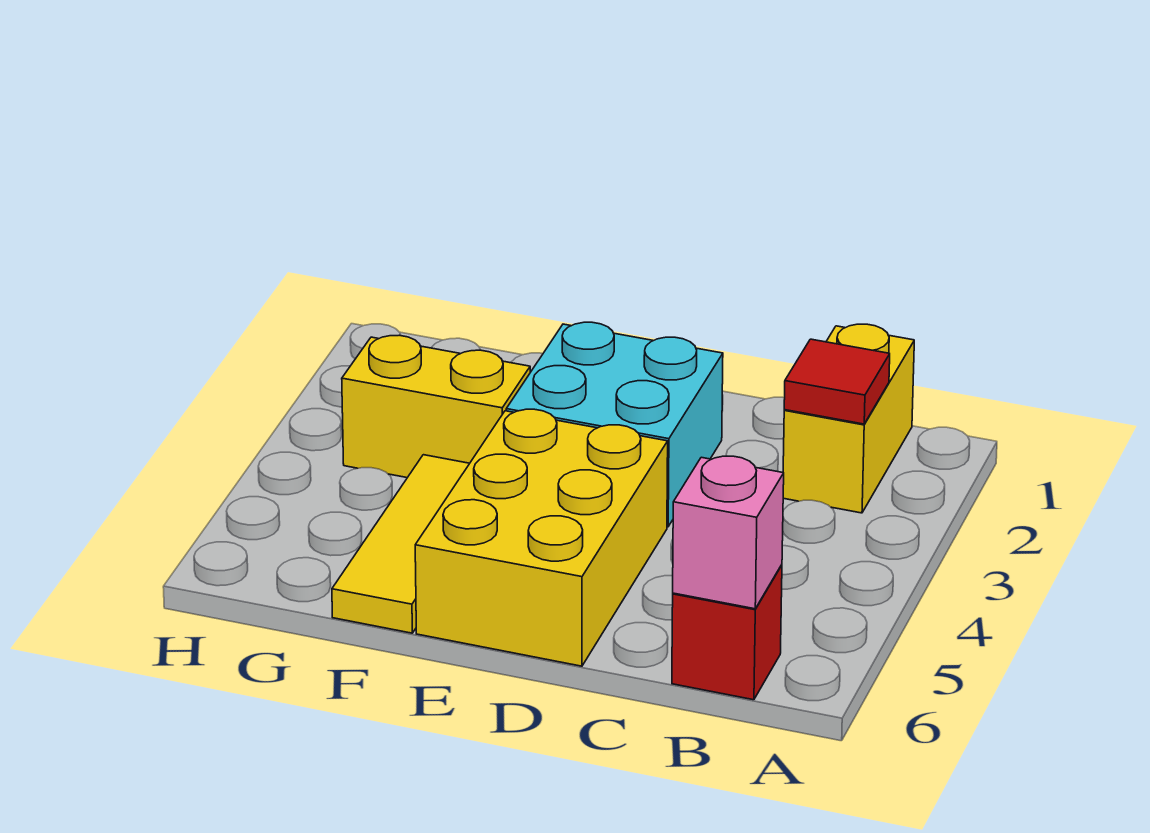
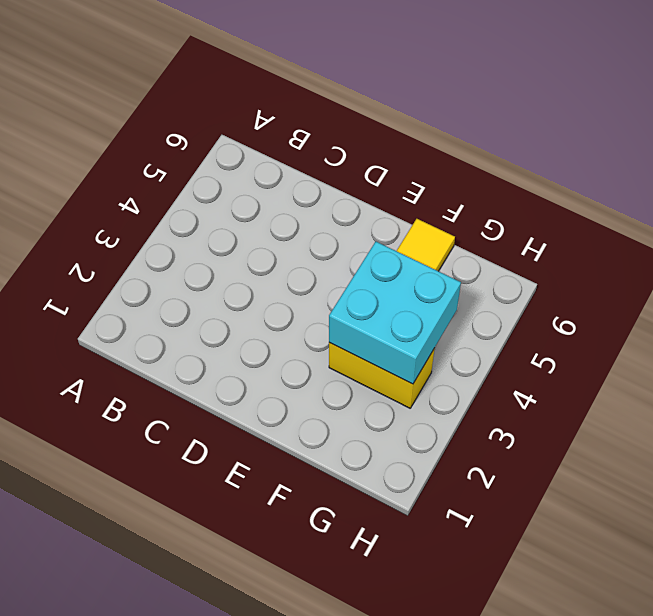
cyan 2x2 brick [329,242,461,384] -> cyan 2x2 brick moved to [506,322,723,527]
none -> yellow 1x2 brick [783,324,914,513]
none -> red 1x1 brick [672,565,782,700]

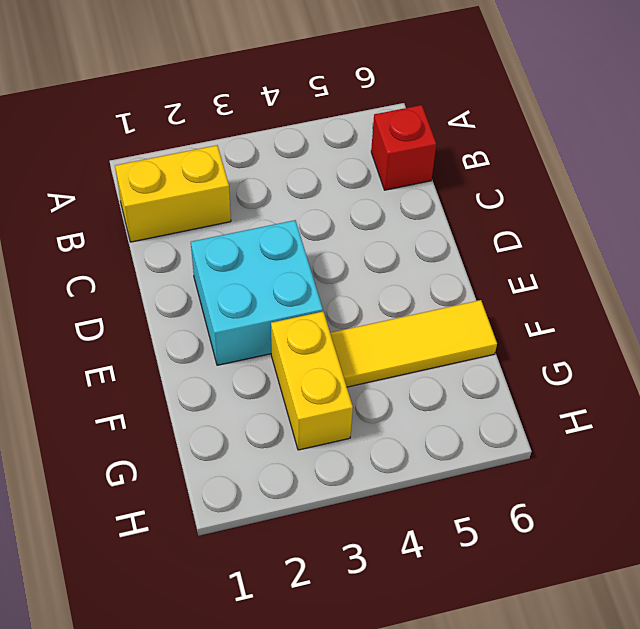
none -> yellow 2x3 brick [415,409,668,666]
none -> red 1x1 tile [784,339,890,424]

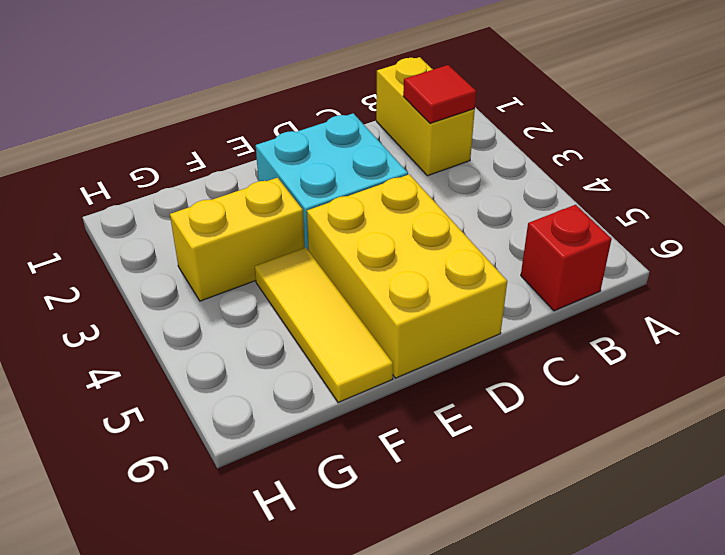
none -> pink 1x1 brick [673,456,784,609]

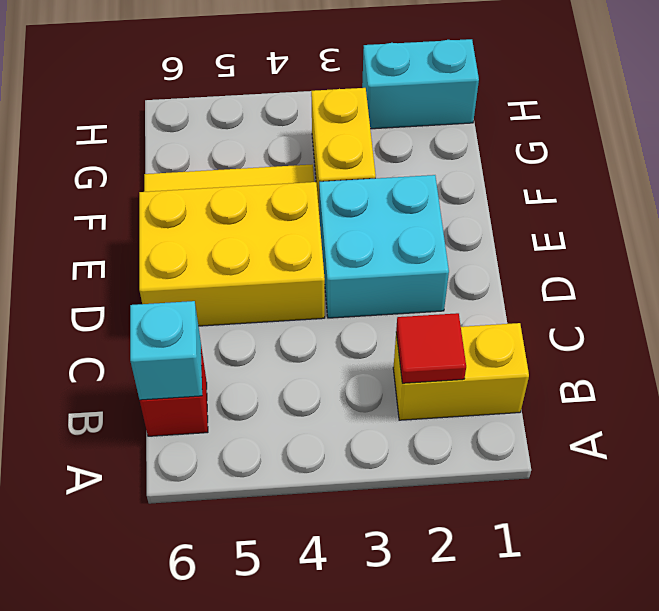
cyan 1x1 brick [130,301,202,400] -> pink 1x1 brick [673,456,784,609]
cyan 1x2 brick [362,39,479,129] -> none

